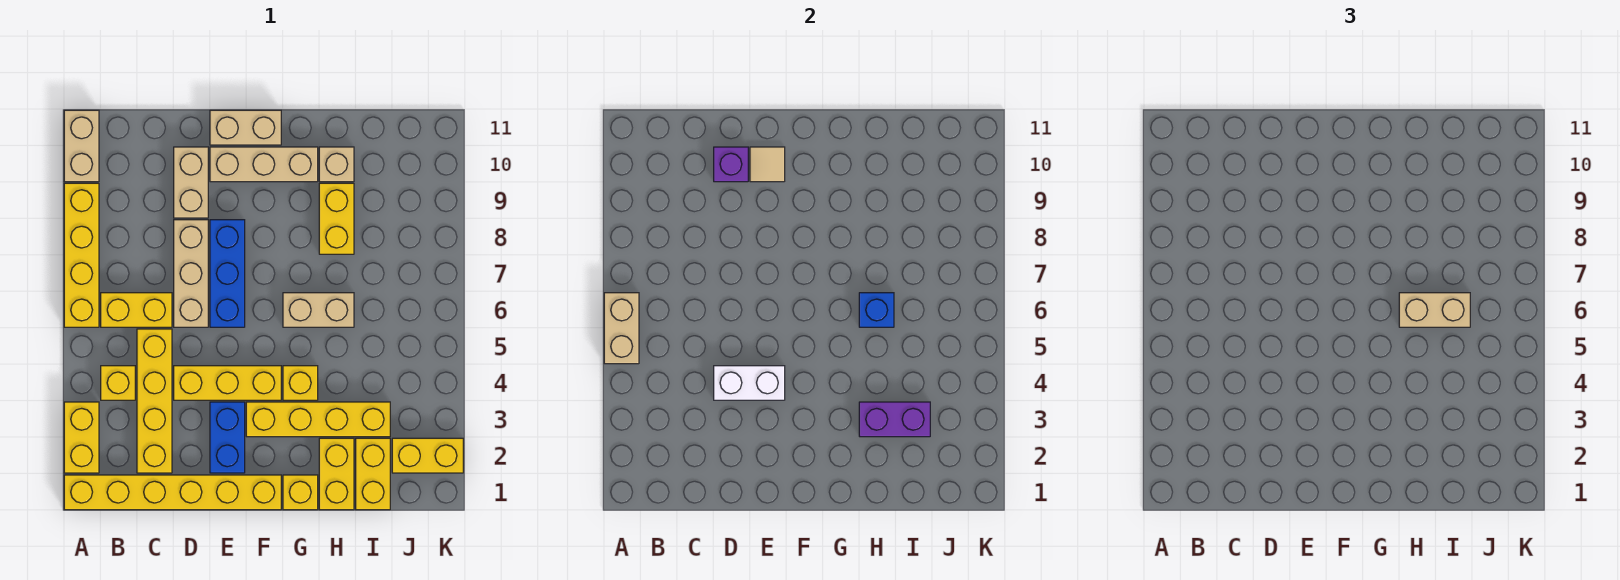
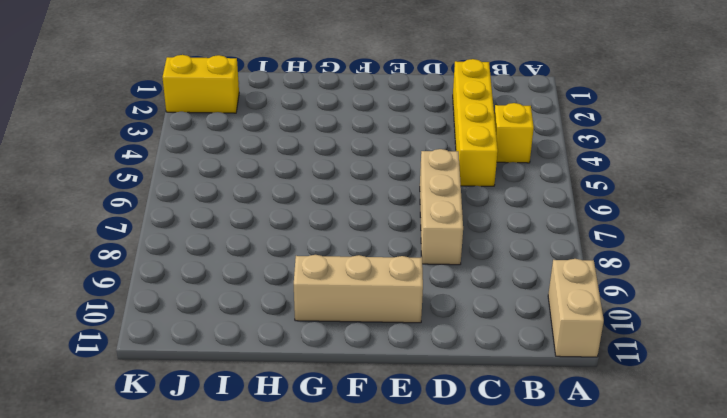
none -> yellow 1x6 brick [64,475,281,510]
none -> yellow 1x2 brick [64,402,99,473]
none -> yellow 1x4 brick [64,183,99,327]
none -> yellow 1x2 brick [101,293,172,327]

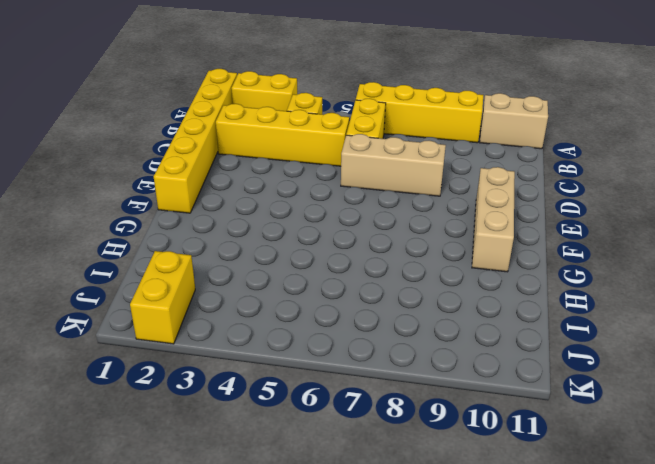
none -> yellow 1x3 brick [174,366,281,400]
none -> tan 1x2 brick [174,147,208,218]
none -> blue 1x2 brick [210,402,245,473]
none -> blue 1x3 brick [210,220,245,327]

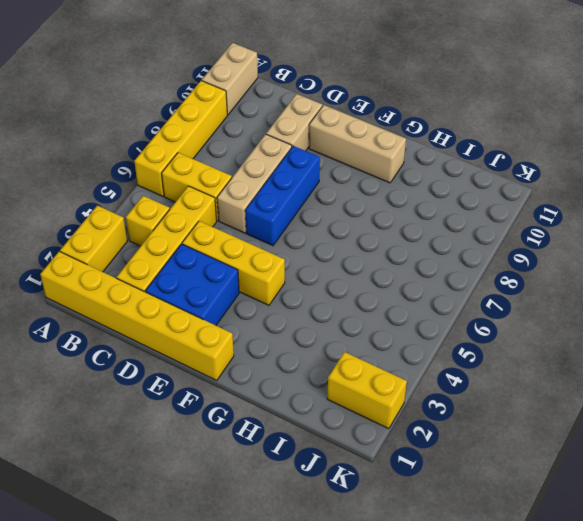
blue 2x2 brick [146,244,239,325] -> blue 1x2 brick [210,402,245,473]
none -> tan 1x2 brick [210,110,281,145]
none -> yellow 1x4 brick [246,402,390,437]
none -> yellow 1x1 brick [283,475,318,510]
none -> yellow 1x1 brick [283,366,318,400]

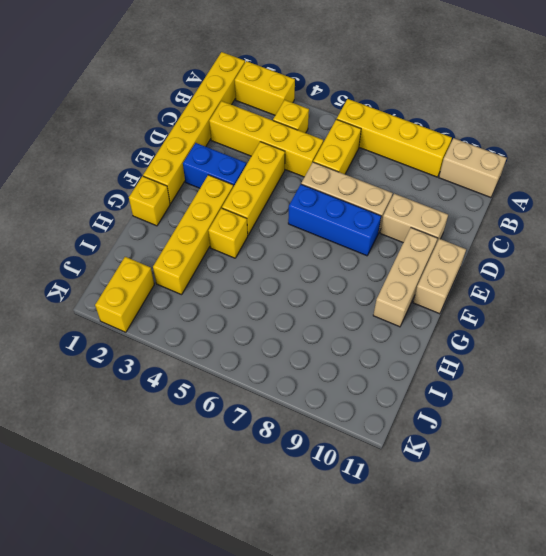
none -> tan 1x2 brick [283,293,354,327]
none -> yellow 1x2 brick [319,438,354,510]
none -> yellow 1x2 brick [319,183,354,254]
none -> tan 1x1 brick [319,147,354,182]

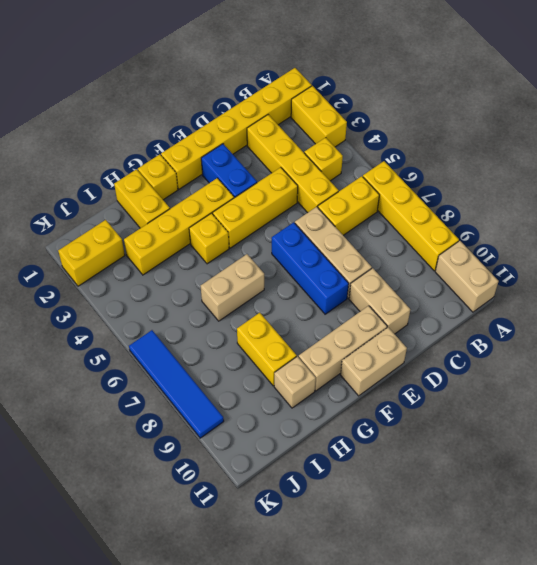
blue 1x4 tile [129,330,224,438] -> none
none -> yellow 1x2 brick [356,438,390,510]
none -> tan 1x2 brick [604,293,639,364]
none -> white 1x2 brick [714,366,785,400]
none -> purple 1x1 brick [714,147,748,182]

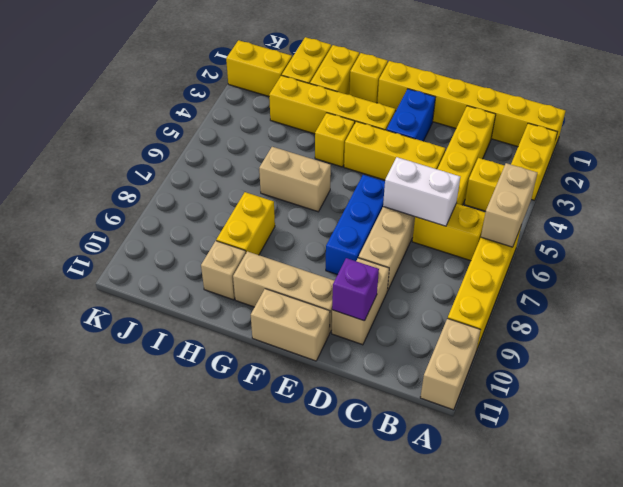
white 1x2 brick [383,157,460,226] -> white 1x2 brick moved to [714,366,785,400]
none -> tan 1x1 tile [750,147,785,182]
none -> purple 1x2 brick [859,402,930,437]
none -> blue 1x1 brick [859,293,894,327]
none -> tan 1x2 brick [1399,293,1470,327]

